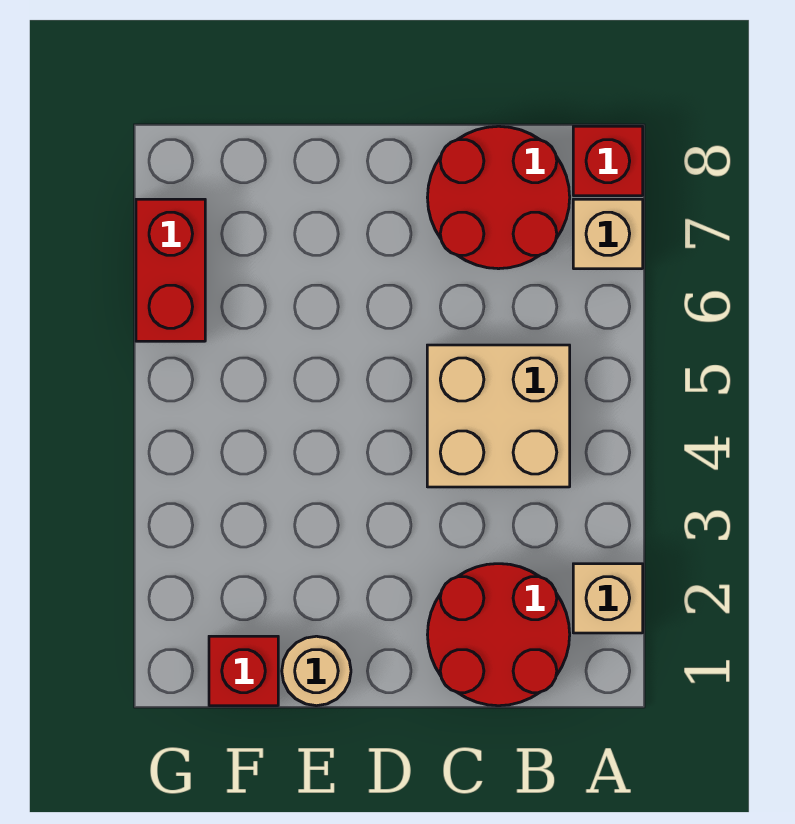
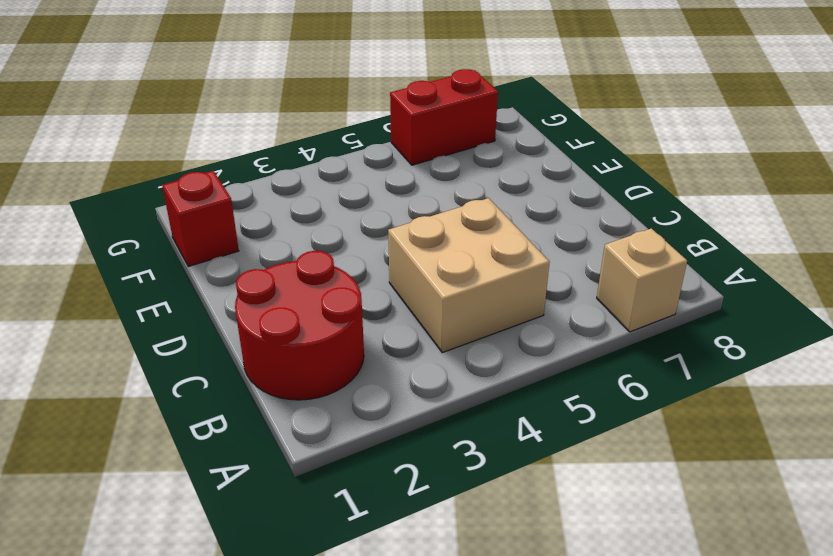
none -> tan 1x1 brick [573,564,643,633]
none -> red 1x1 brick [573,126,643,196]

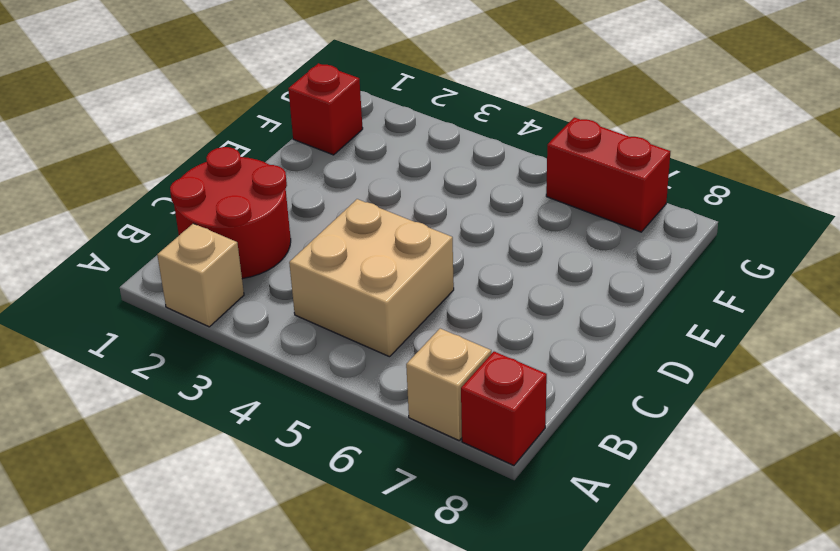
none -> red 2x2 round brick [427,126,570,269]
none -> tan 1x1 round brick [282,636,351,706]

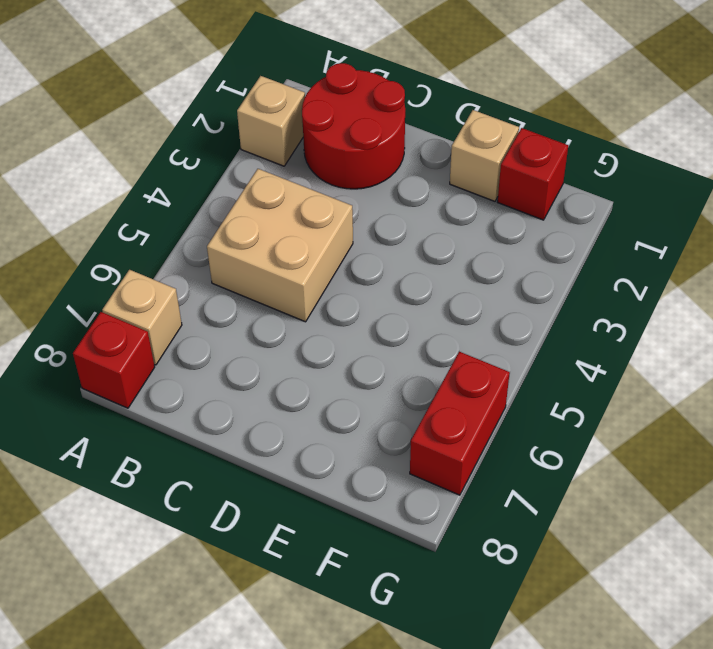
tan 1x1 brick [450,110,519,201] -> tan 1x1 round brick [282,636,351,706]
none -> red 2x2 round brick [427,126,570,269]

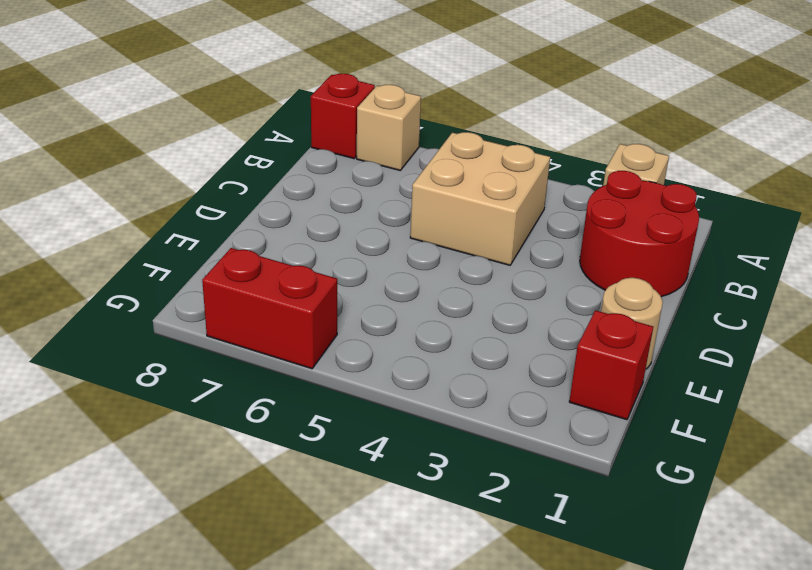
none -> red 2x2 round brick [427,126,570,269]

